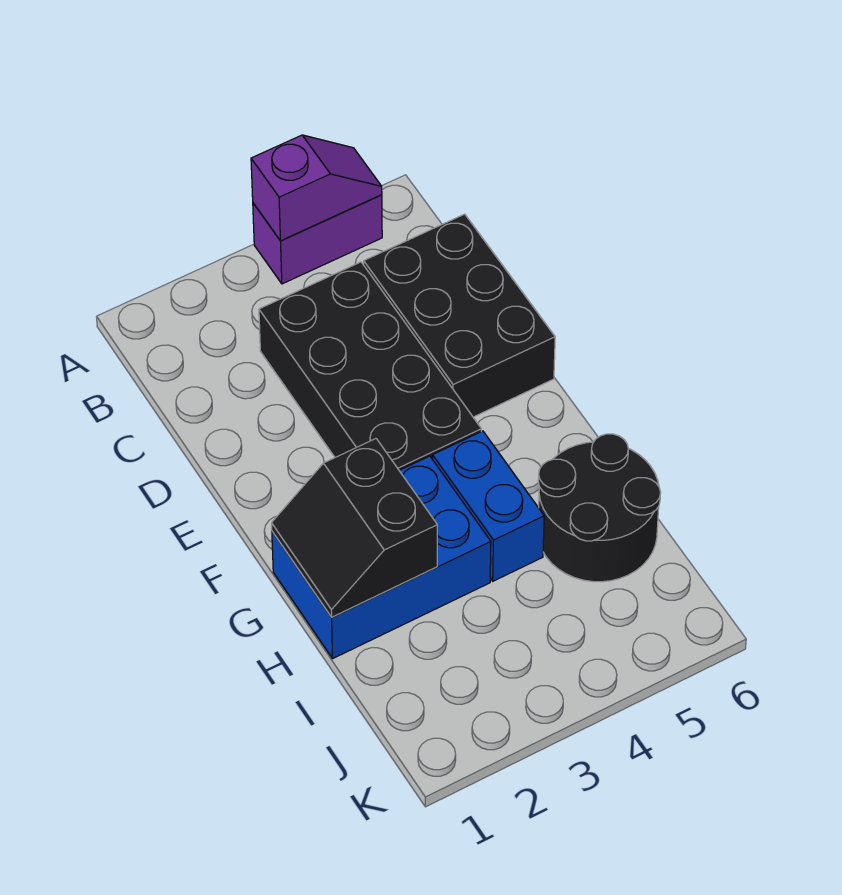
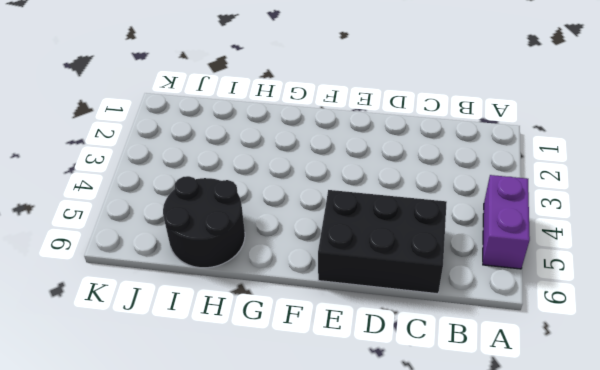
none -> black 2x4 brick [259,262,481,470]
none -> blue 2x3 brick [272,456,491,658]

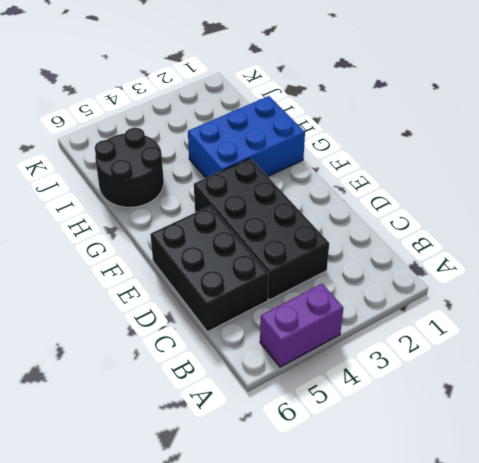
none -> blue 1x2 brick [433,431,544,581]
none -> purple 1x2 slope [251,135,382,241]

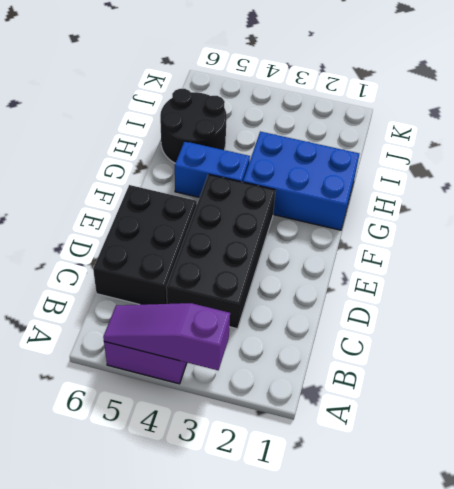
purple 1x3 slope [103,303,230,370] -> purple 1x2 slope [251,135,382,241]
blue 1x2 brick [175,141,250,197] -> blue 1x2 brick turned to [433,431,544,581]
none -> black 2x2 slope [272,439,437,617]

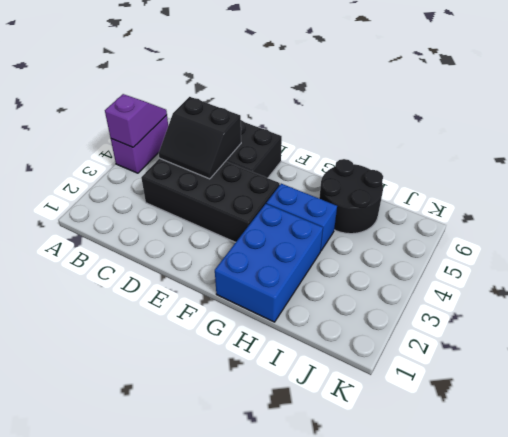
black 2x2 slope [159,97,241,179] -> black 2x2 slope moved to [272,439,437,617]

